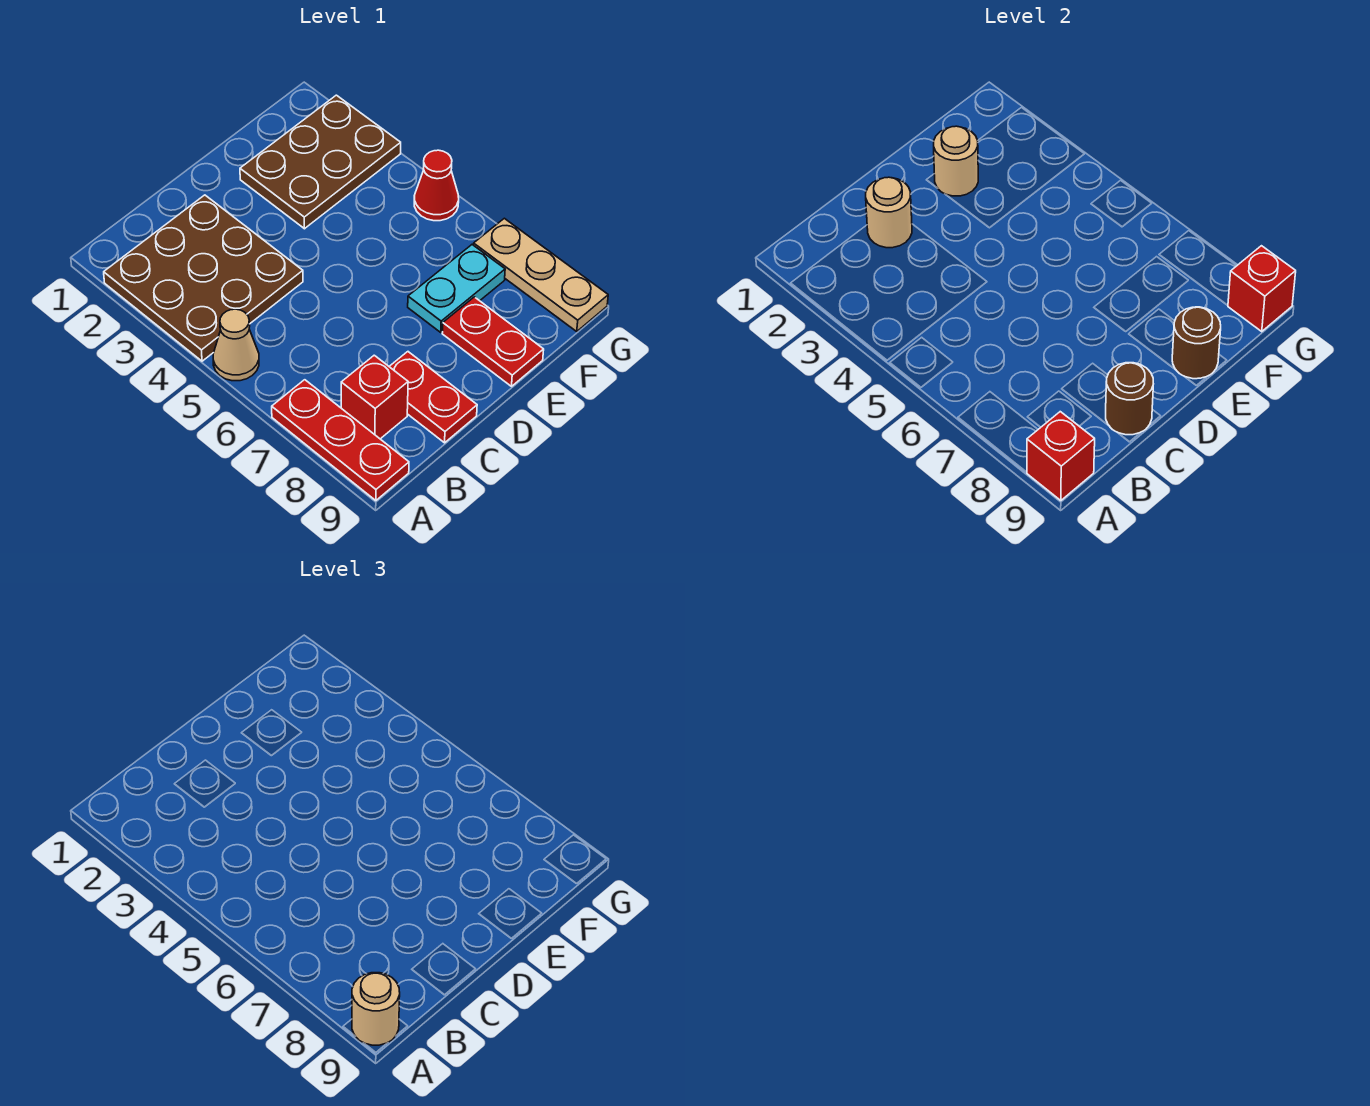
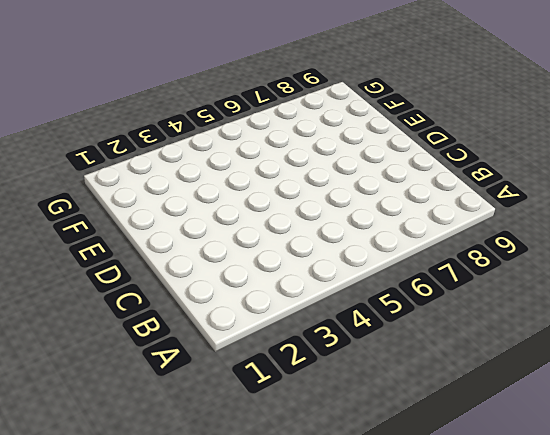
none -> brown 3x3 plate [104,195,303,361]
none -> tan 1x1 cone [213,309,259,381]
none -> red 1x3 plate [272,380,409,501]

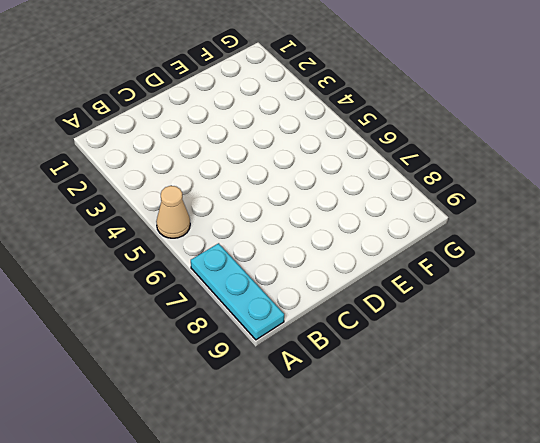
cyan 1x3 plate [191,243,284,340] -> red 1x3 plate [272,380,409,501]
none -> brown 3x3 plate [104,195,303,361]
none -> red 1x1 brick [341,355,408,439]
none -> red 1x2 plate [389,352,477,443]

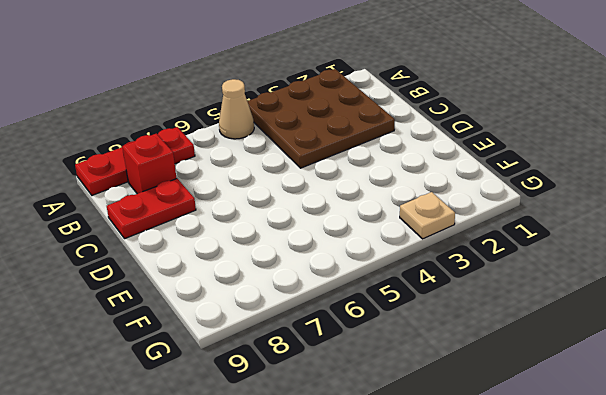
tan 1x1 plate [400,192,455,239] -> brown 2x3 plate [240,95,401,229]
none -> cyan 1x2 plate [408,245,505,332]
none -> red 1x2 plate [442,297,544,386]
none -> red 1x1 cone [414,150,459,221]

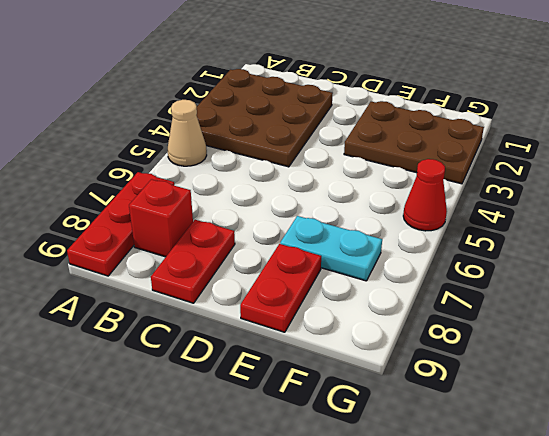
none -> tan 1x3 plate [474,218,608,331]
none -> red 1x1 brick [1027,412,1095,501]
none -> tan 1x1 round brick [866,177,912,248]

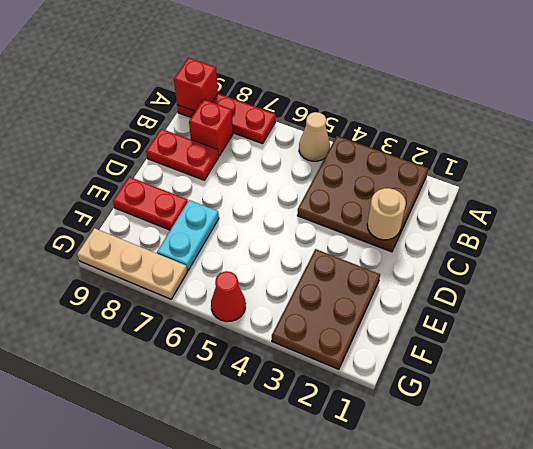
none -> brown 1x1 round brick [1106,363,1153,435]
none -> tan 1x1 round brick [934,126,978,196]
none -> brown 1x1 round brick [1172,307,1221,379]

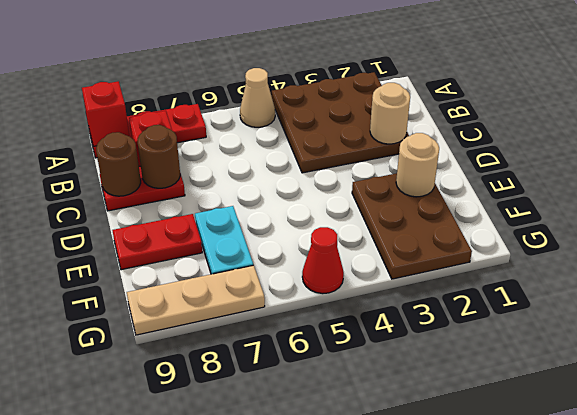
brown 1x1 round brick [138,125,180,188] -> brown 1x1 round brick moved to [1172,307,1221,379]
none -> red 1x1 brick [1228,246,1296,331]
none -> tan 1x1 round brick [352,973,400,1045]

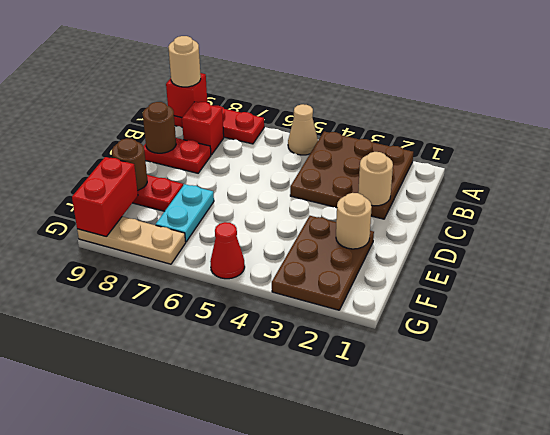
red 1x2 brick [72,157,138,237] -> red 1x1 brick [1228,246,1296,331]

